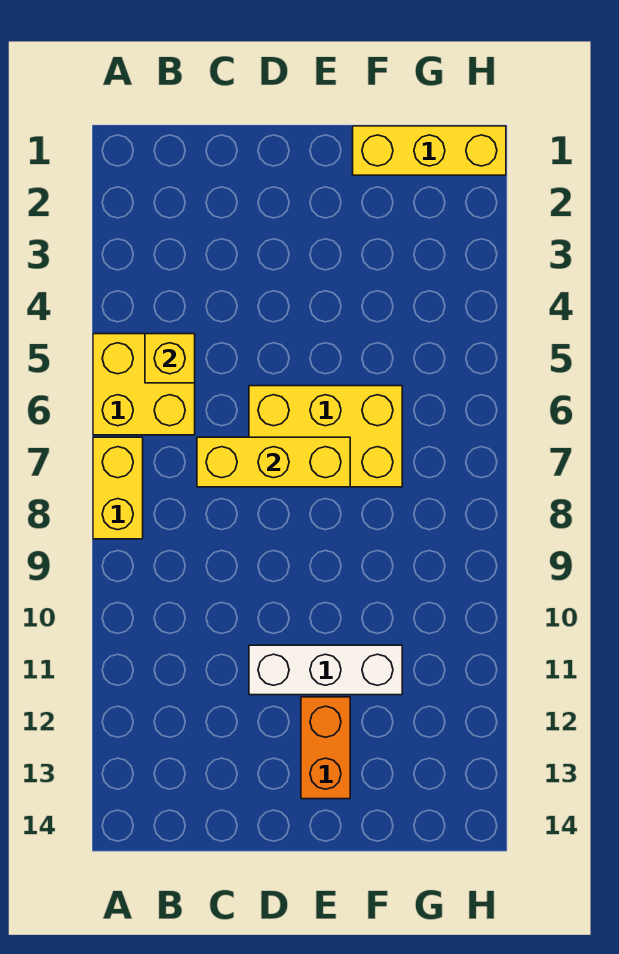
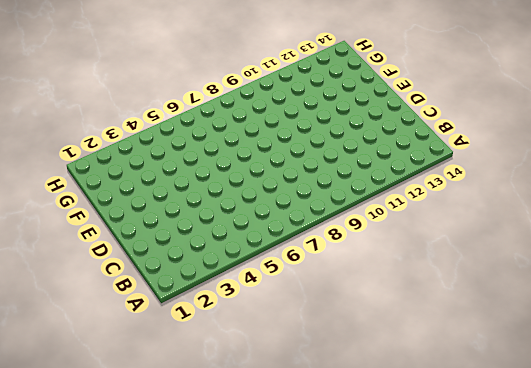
none -> yellow 2x2 brick [93,334,195,435]
none -> yellow 1x2 brick [93,437,143,539]

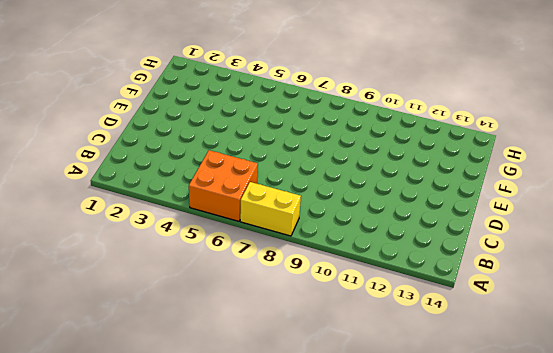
orange 2x2 brick [189,150,258,221] -> yellow 2x2 brick [93,334,195,435]
none -> yellow 2x3 brick [249,386,402,487]
none -> white 1x3 brick [249,645,402,695]

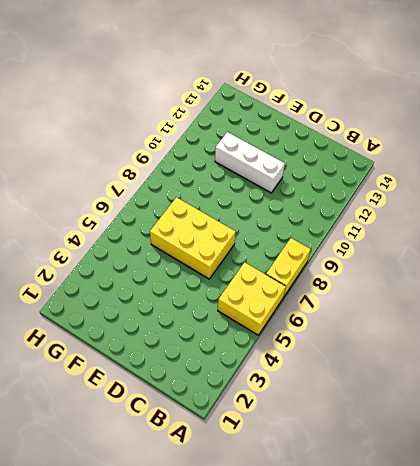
none -> orange 1x2 brick [301,697,350,799]
none -> yellow 1x3 brick [353,126,506,175]

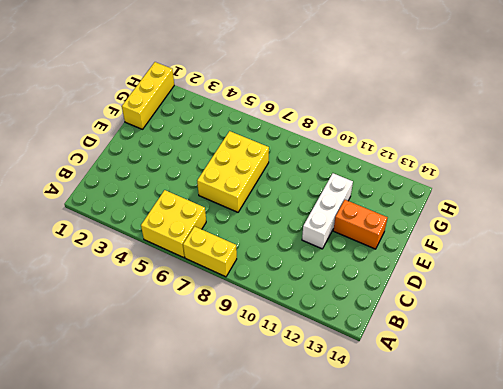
none -> yellow 1x1 brick [145,334,195,383]
none -> yellow 1x3 brick [197,437,350,487]

